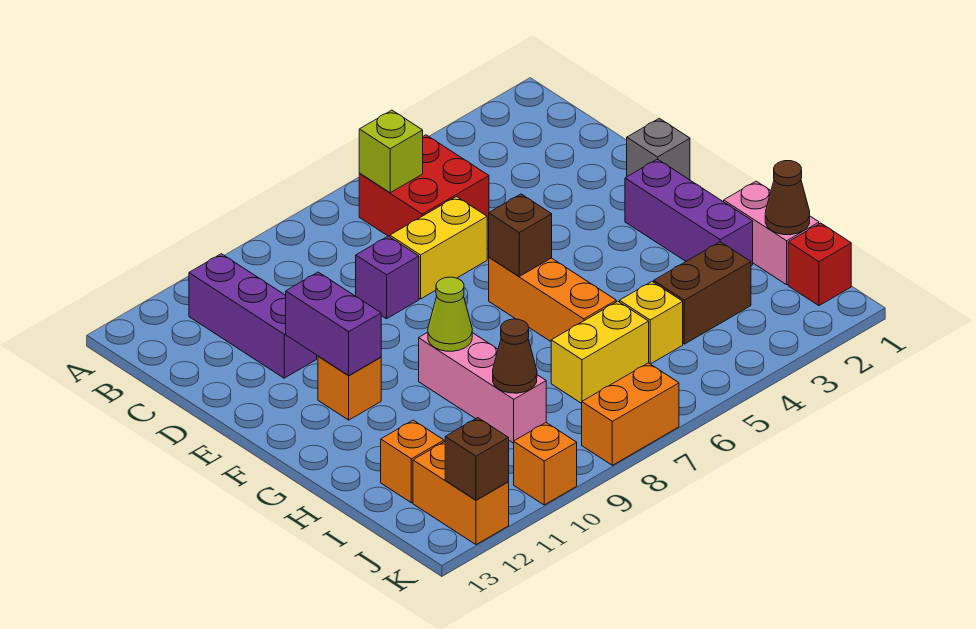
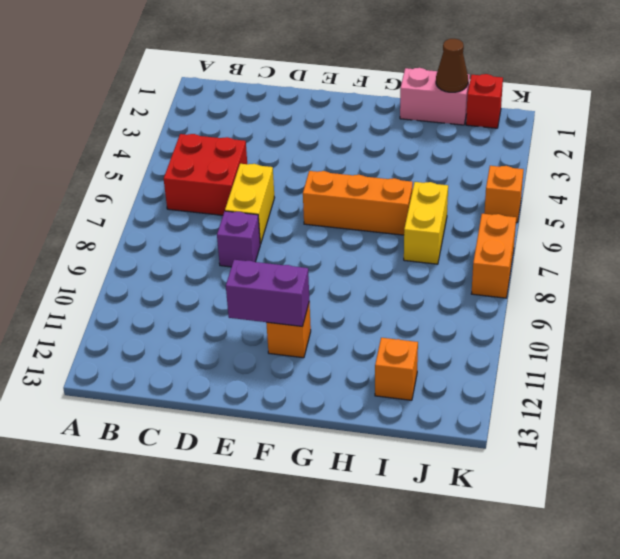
orange 1x1 brick [484,166,524,223] -> orange 1x1 brick moved to [514,423,577,505]
none -> purple 1x3 brick [189,254,317,378]
none -> grey 1x1 brick [627,118,690,180]
none -> purple 1x3 brick [625,159,753,266]

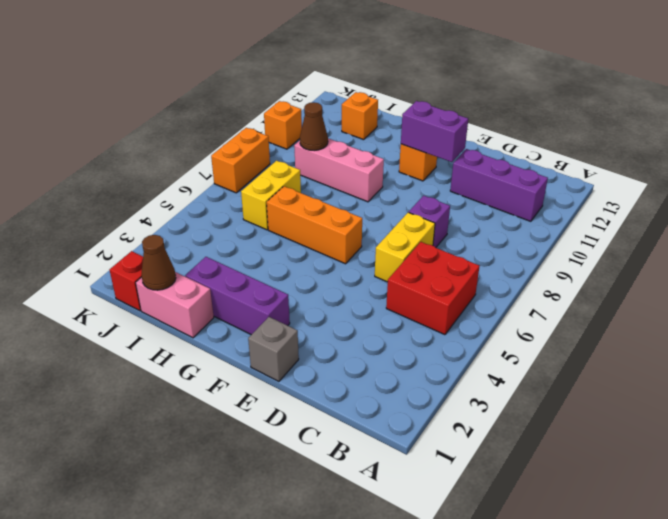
none -> brown 1x2 brick [654,242,751,344]
none -> yellow 1x1 brick [620,282,683,364]
none -> orange 1x2 brick [413,442,509,545]

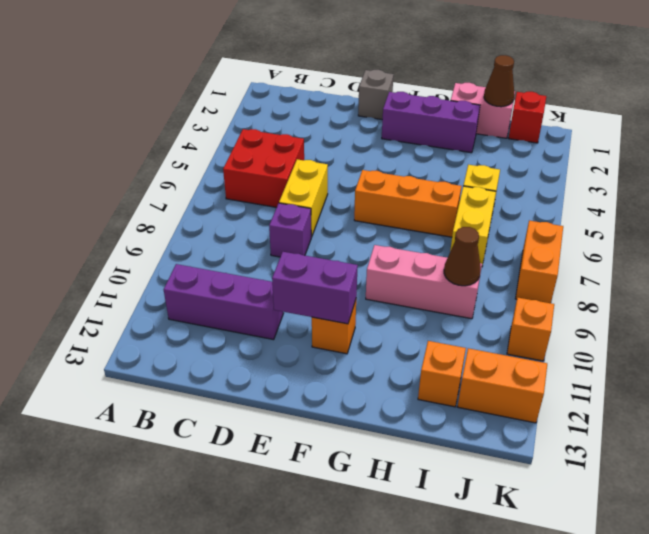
none -> brown 1x2 brick [654,242,751,344]
none -> lime 1x1 brick [359,110,423,193]
none -> brown 1x1 brick [489,194,552,276]

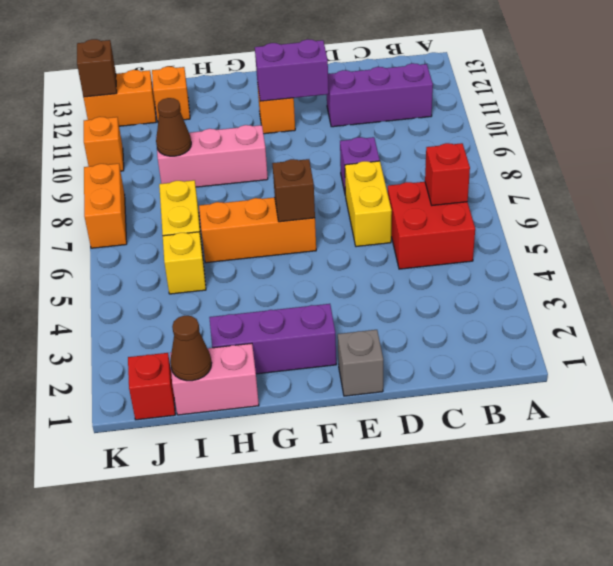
red 1x1 brick [425,143,470,205] -> lime 1x1 brick [359,110,423,193]
none -> brown 1x2 brick [654,242,751,344]
none -> lime 1x1 cone [428,277,472,351]

